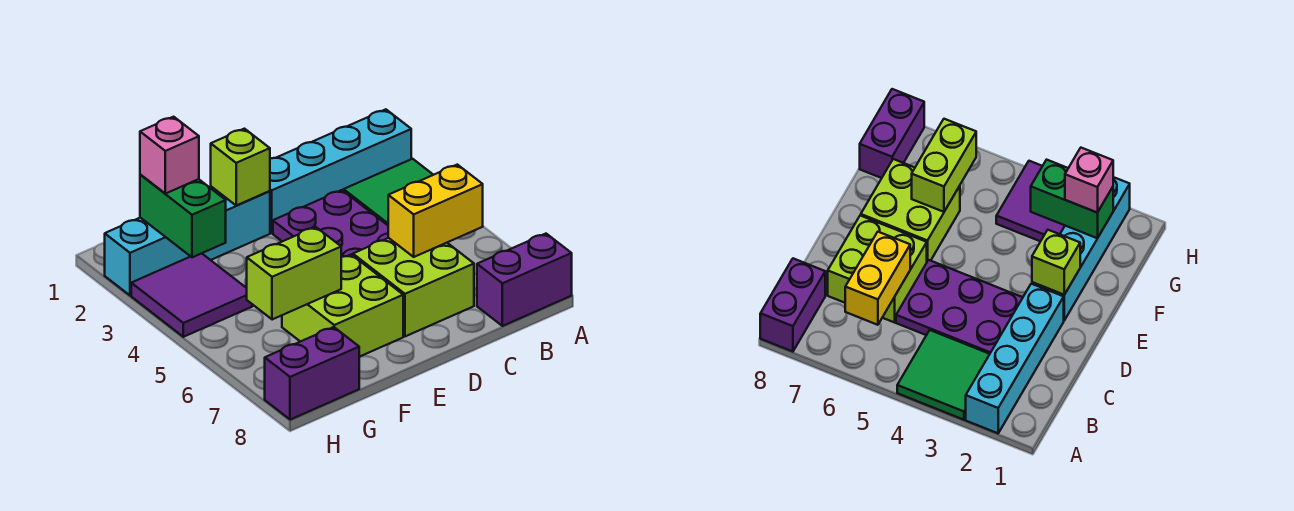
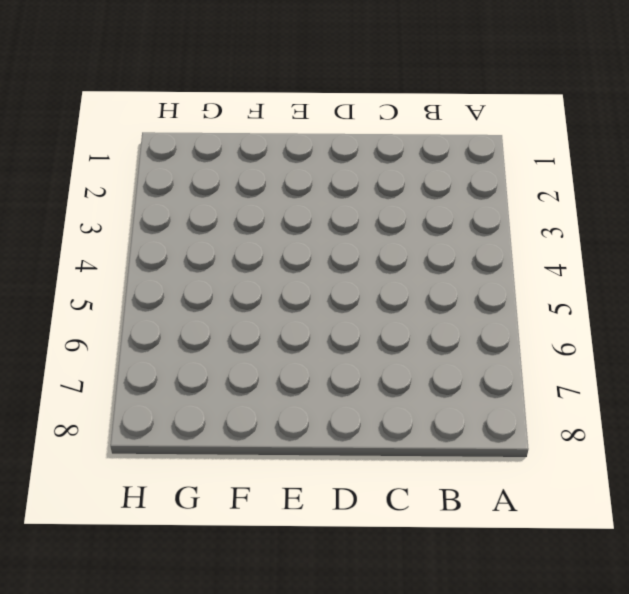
none -> cyan 1x4 brick [270,109,411,233]
none -> green 2x2 tile [344,159,433,225]
none -> purple 1x2 brick [477,234,572,326]

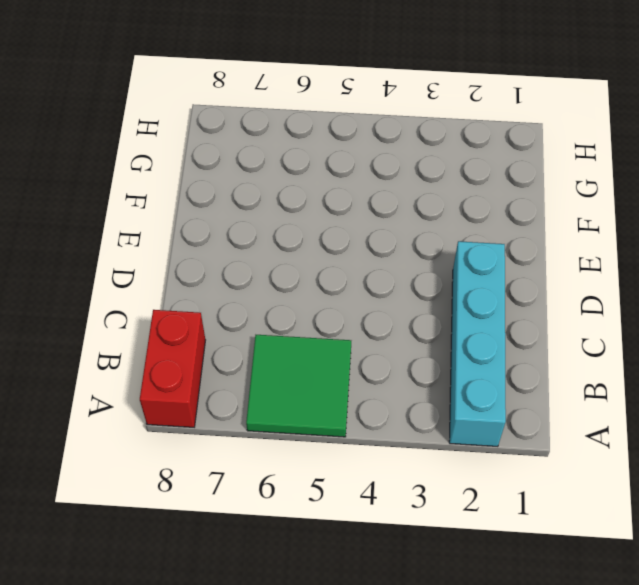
green 2x2 tile [246,335,351,437] -> green 2x2 tile moved to [344,159,433,225]
red 1x2 brick [140,310,205,427] -> purple 1x2 brick [477,234,572,326]
none -> purple 2x3 plate [273,190,388,257]
none -> lime 2x2 brick [353,238,474,336]
none -> cyan 1x4 brick [105,187,270,295]

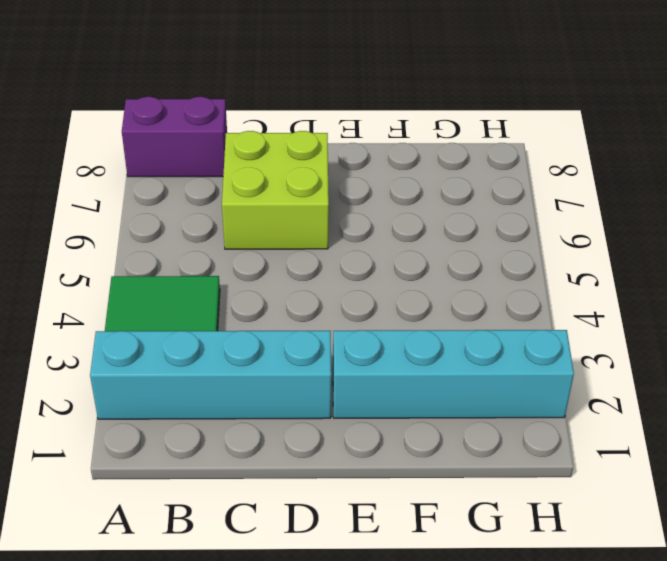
none -> purple 2x3 plate [273,190,388,257]
none -> lime 2x2 brick [282,255,403,357]
none -> purple 2x2 tile [131,253,252,337]

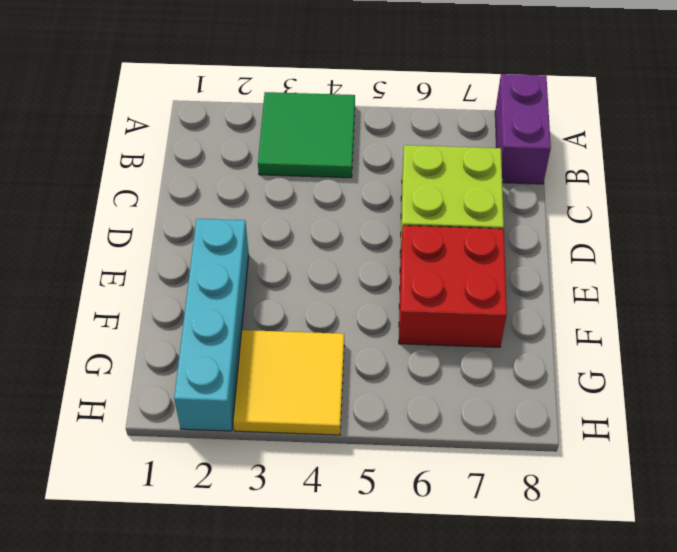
red 2x2 brick [399,226,507,347] -> lime 2x2 brick [282,255,403,357]
yellow 2x2 tile [233,330,344,435] -> purple 2x2 tile [131,253,252,337]
none -> cyan 1x4 brick [270,109,411,233]
none -> purple 2x3 plate [273,190,388,257]
none -> purple 1x2 brick [265,327,359,420]

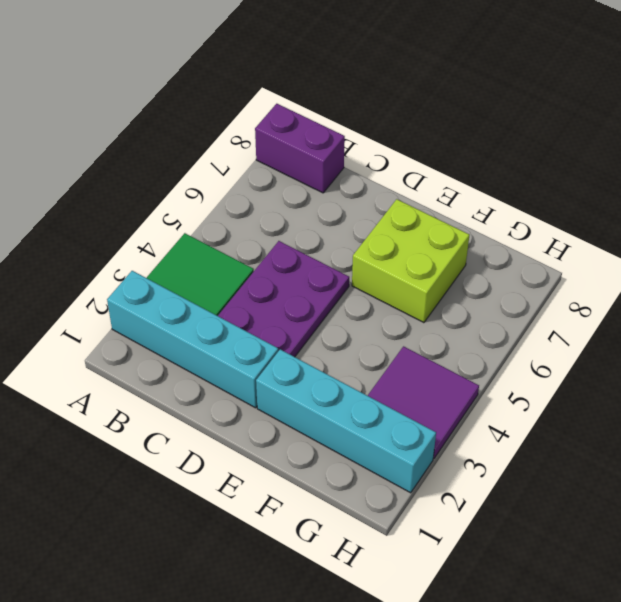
none -> lime 2x2 brick [353,238,474,336]
none -> purple 1x2 brick [265,327,359,420]
none -> yellow 1x2 brick [388,165,483,257]

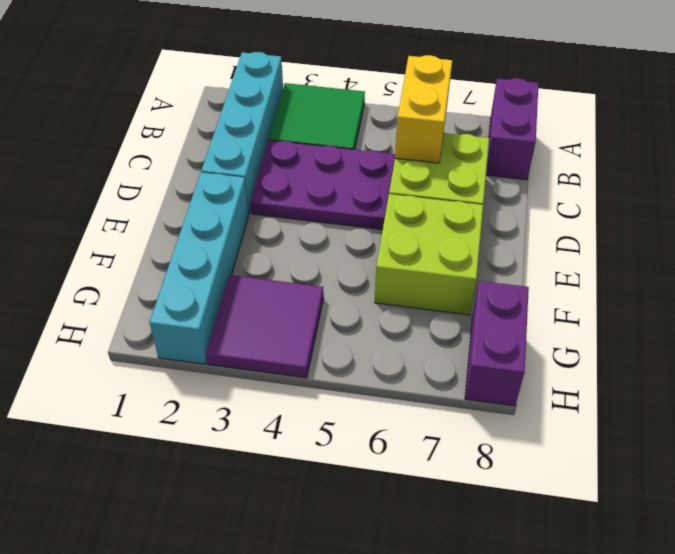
none -> lime 1x1 brick [211,129,270,205]
none -> lime 1x2 brick [247,227,341,320]
none -> green 1x2 brick [140,174,226,257]

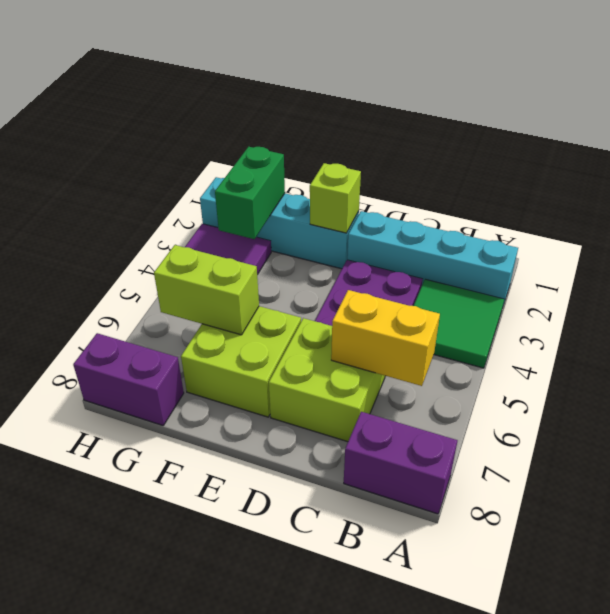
none -> pink 1x1 brick [140,117,199,194]

